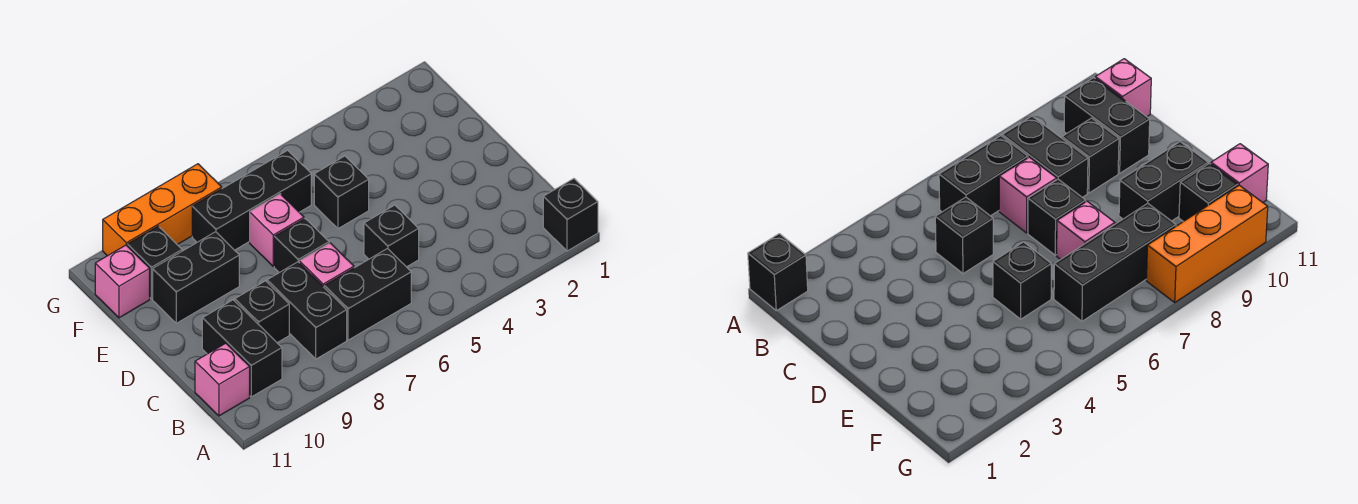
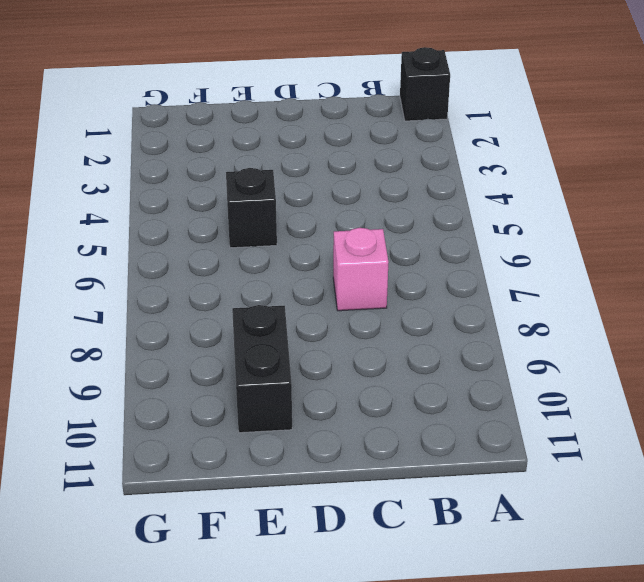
none -> black 1x2 brick [324,249,411,340]
none -> black 1x2 brick [267,262,347,359]
none -> black 1x2 brick [202,300,282,397]

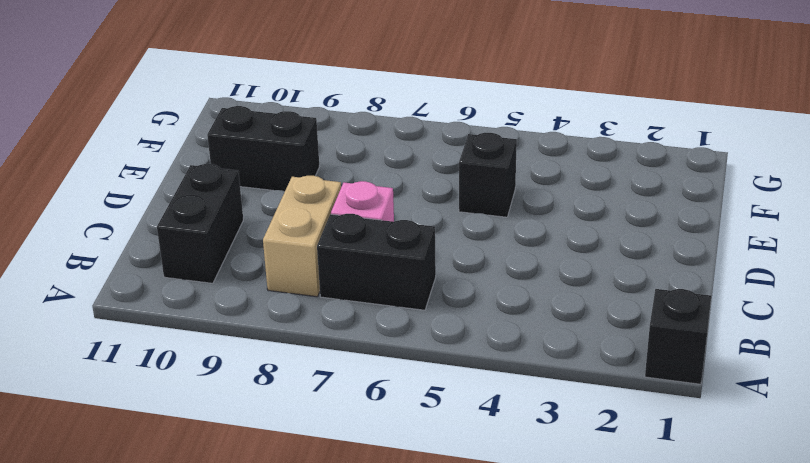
tan 1x2 brick [263,176,341,297] -> black 1x2 brick [267,262,347,359]
none -> pink 1x1 brick [195,343,250,416]
none -> black 1x1 brick [364,205,419,267]
none -> black 1x1 brick [235,281,289,343]

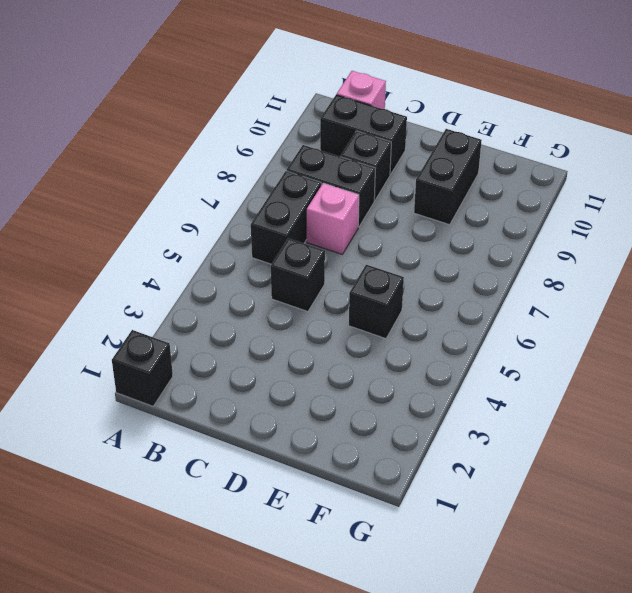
none -> black 1x1 brick [274,219,329,273]
none -> pink 1x1 brick [250,194,304,266]
none -> black 1x3 brick [192,150,311,250]

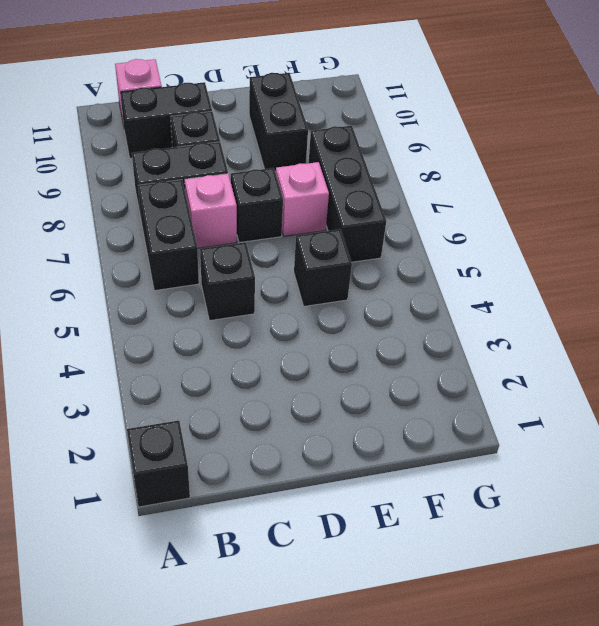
none -> black 1x1 brick [128,226,182,299]
none -> pink 1x1 brick [95,245,150,318]
none -> orange 1x3 brick [103,164,222,256]

